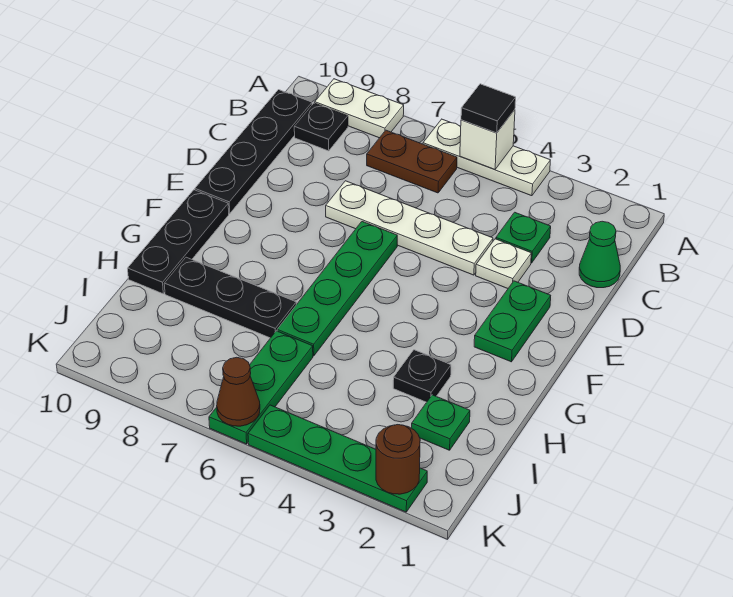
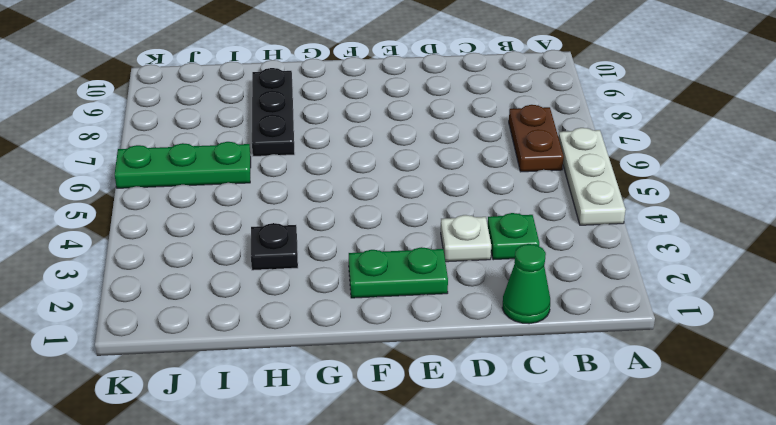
none -> white 1x2 plate [315,79,404,138]
none -> black 1x1 plate [294,103,348,151]
none -> black 1x4 plate [195,90,312,214]

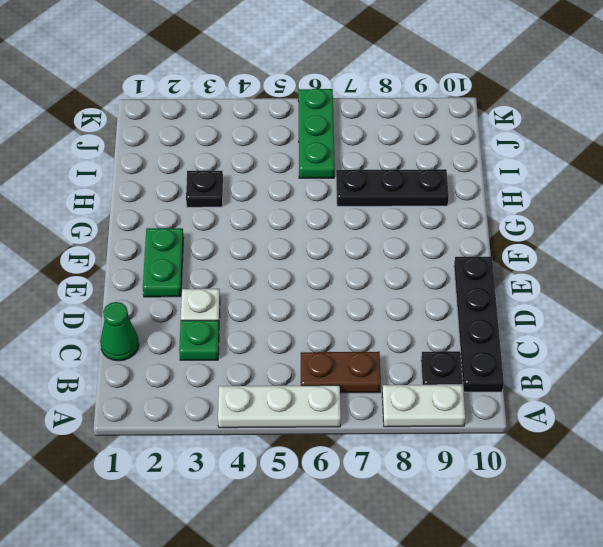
none -> white 1x4 plate [326,181,493,275]
none -> green 1x4 plate [277,222,397,356]
none -> black 1x3 plate [128,190,229,294]

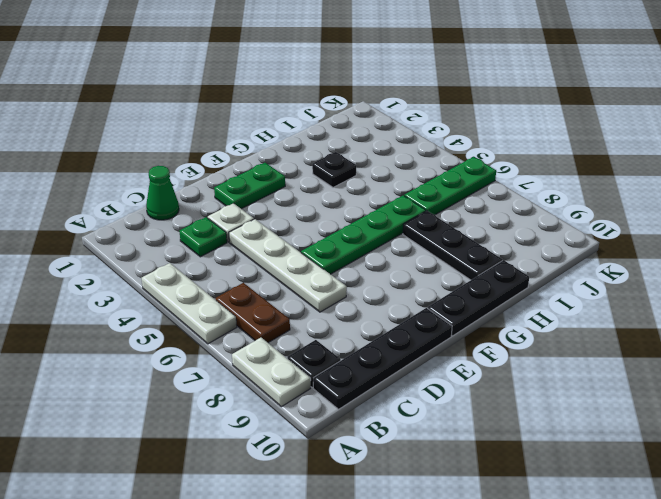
none -> green 1x1 plate [412,395,470,450]
none -> green 1x4 plate [248,405,427,512]
none -> white 1x1 brick [460,110,515,170]

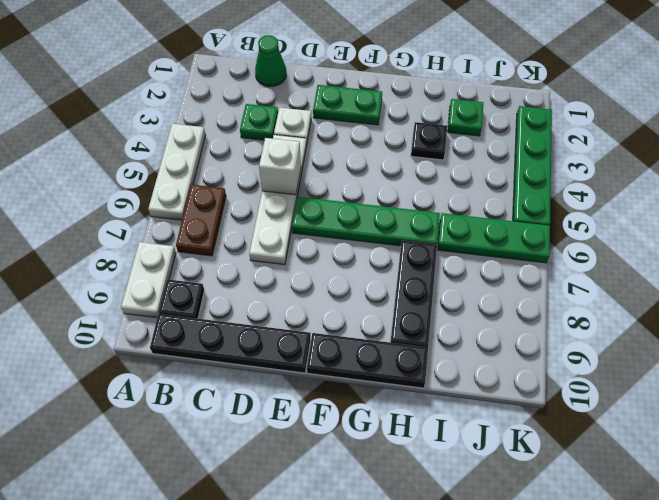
white 1x1 brick [259,138,301,195] -> white 1x1 brick moved to [460,110,515,170]
none -> brown 1x1 round brick [376,425,420,494]
none -> brown 1x1 cone [217,357,260,426]
none -> black 1x1 tile [461,84,516,133]

